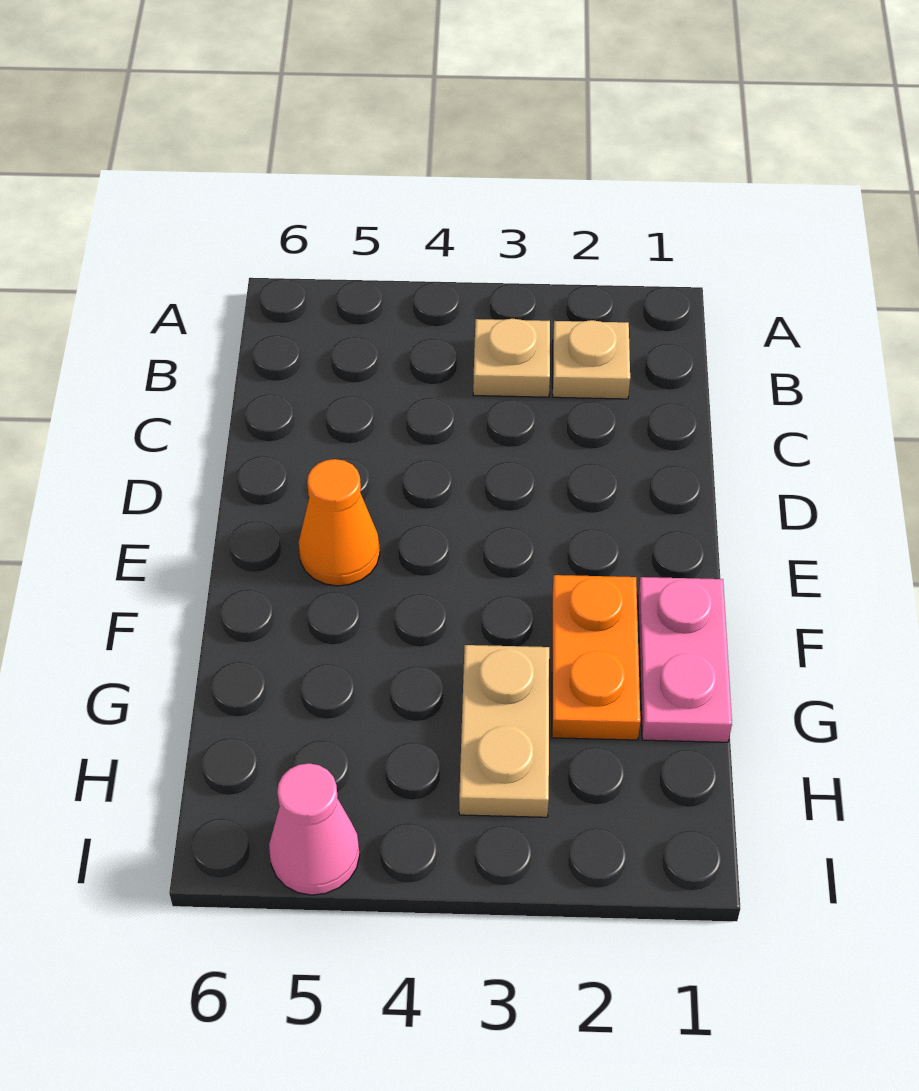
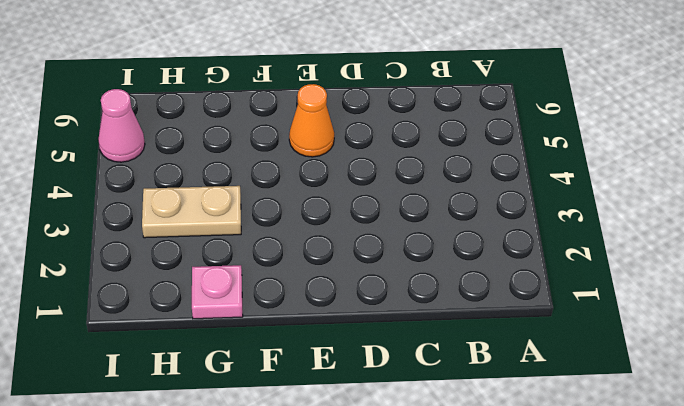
pink 1x1 plate [192,265,243,319] -> pink 1x2 plate [638,577,732,742]
none -> tan 1x1 plate [553,320,630,399]
none -> tan 1x1 plate [473,319,550,397]

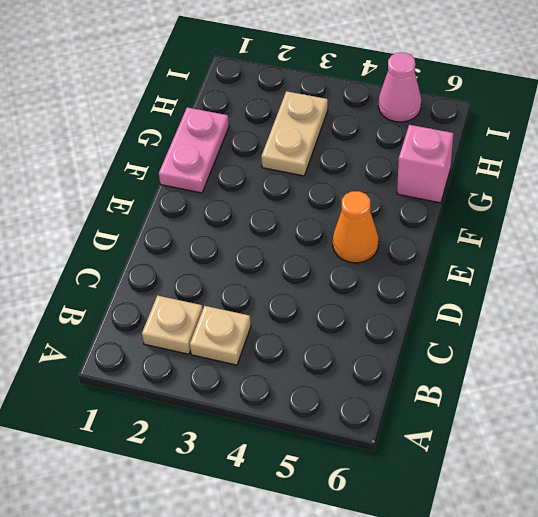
pink 1x1 brick [397,125,453,203] -> none
none -> orange 1x2 plate [552,575,640,740]

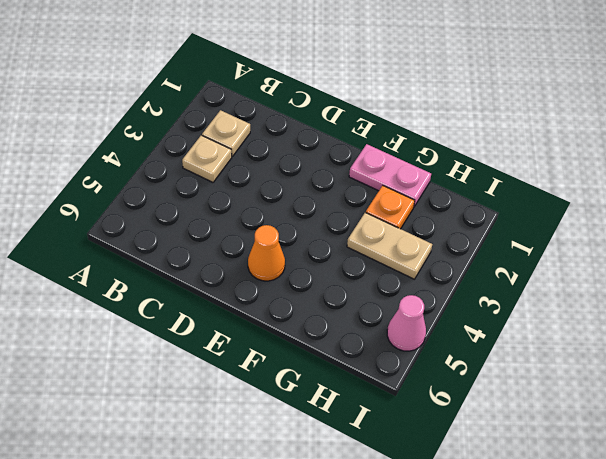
orange 1x1 plate [366,186,415,229] -> orange 1x2 plate [552,575,640,740]

